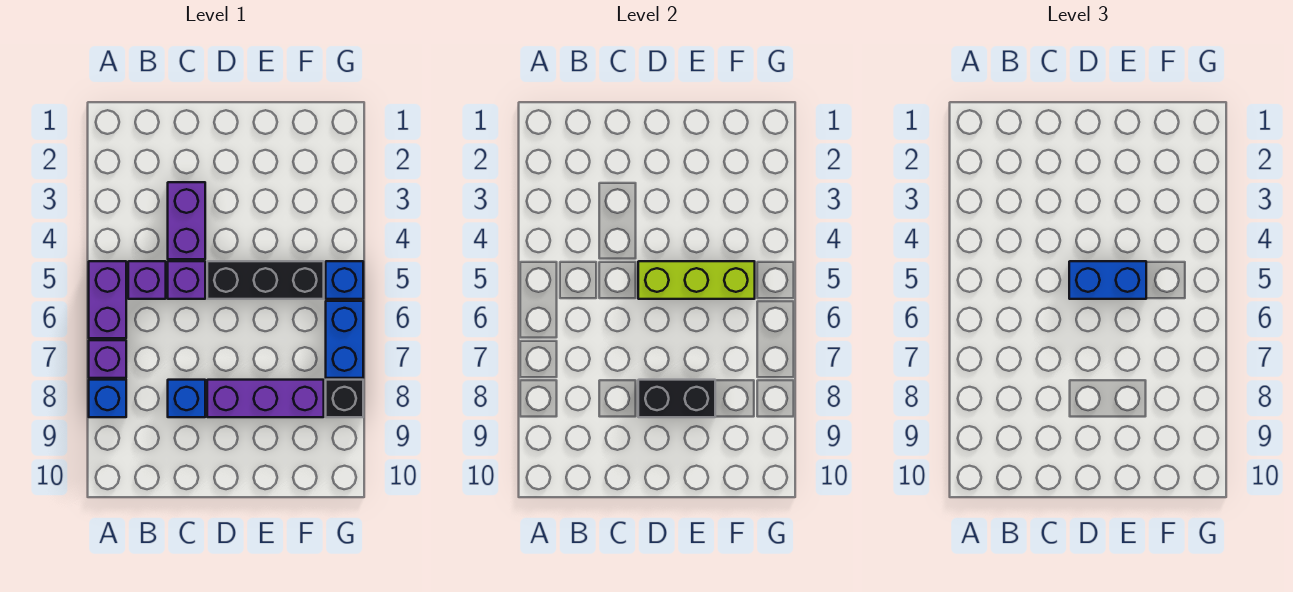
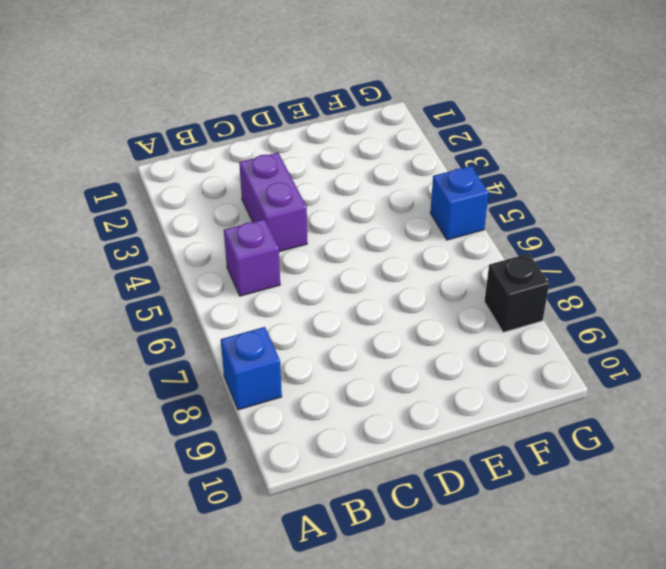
none -> purple 1x2 brick [89,261,126,338]
none -> purple 1x1 brick [89,340,126,378]
none -> purple 1x1 brick [168,261,205,299]

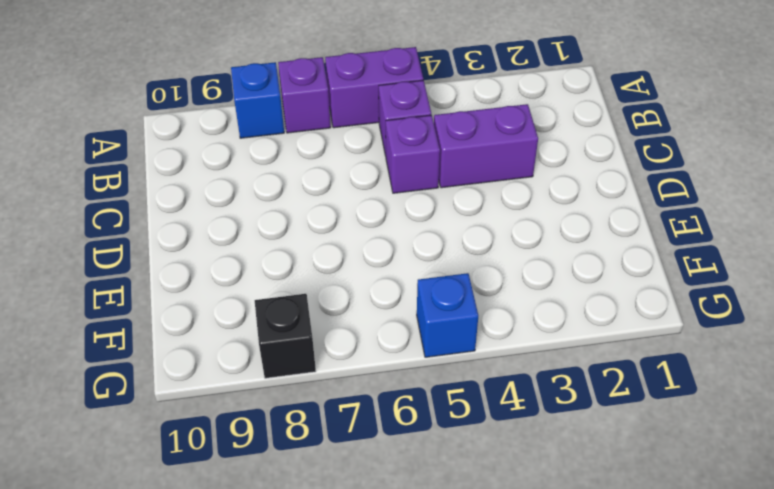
none -> blue 1x1 brick [168,380,205,417]
none -> black 1x3 brick [207,261,324,299]
none -> purple 1x3 brick [207,380,324,417]

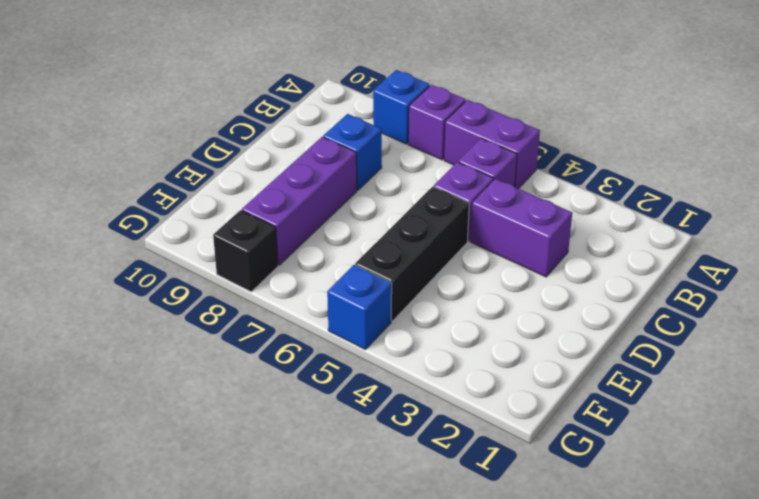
none -> blue 1x2 brick [326,301,363,378]
none -> lime 1x3 brick [638,261,755,299]
none -> black 1x2 brick [638,380,715,417]

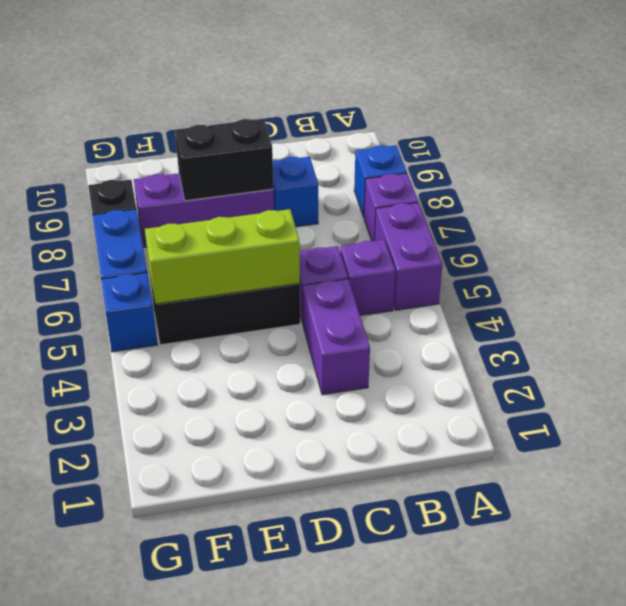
none -> blue 1x2 brick [1069,261,1146,299]

